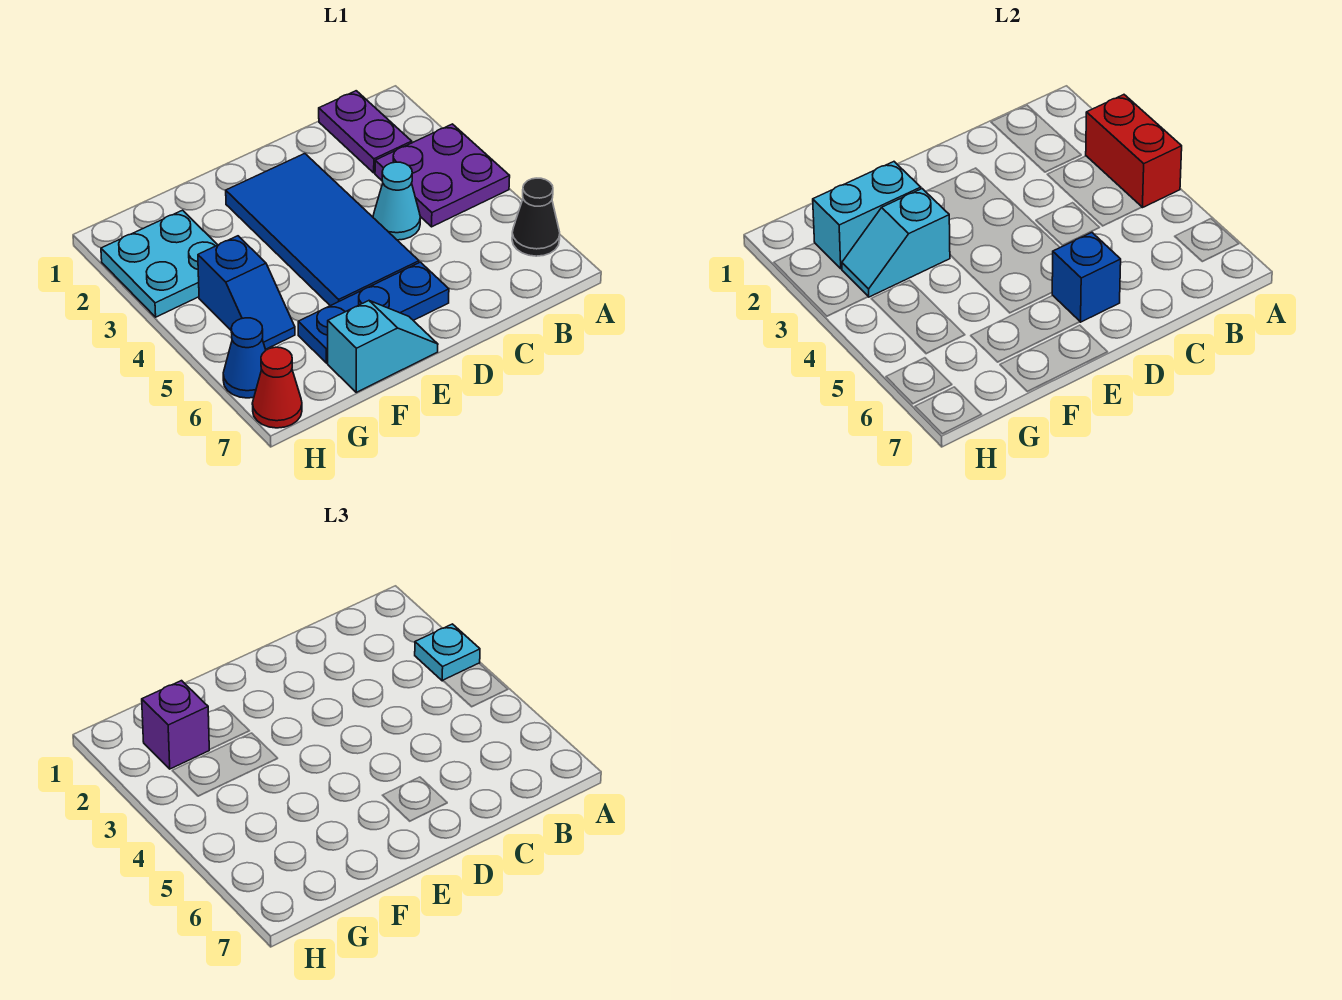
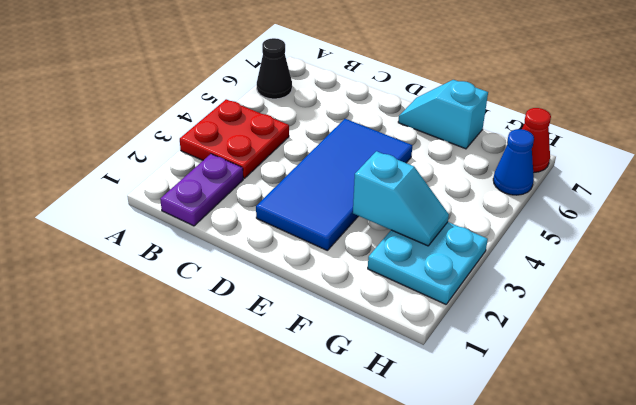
red 2x2 plate [180,99,289,178] -> purple 2x2 plate [375,124,510,227]
none -> cyan 1x1 cone [373,162,420,240]
none -> blue 1x3 plate [298,262,449,363]
none -> blue 1x2 slope [198,236,295,349]

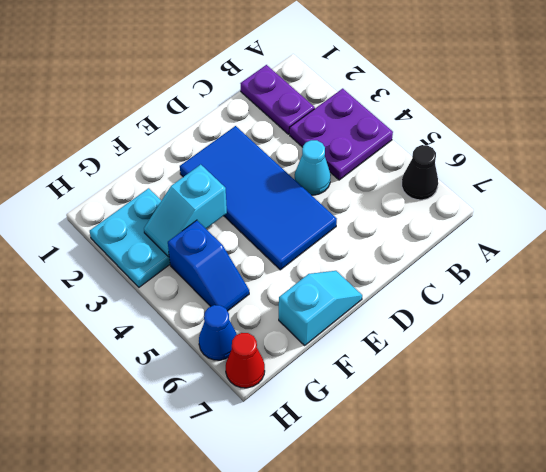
none -> blue 1x3 plate [298,262,449,363]
none -> red 1x2 brick [1086,95,1182,208]
none -> blue 1x1 brick [1052,233,1121,322]

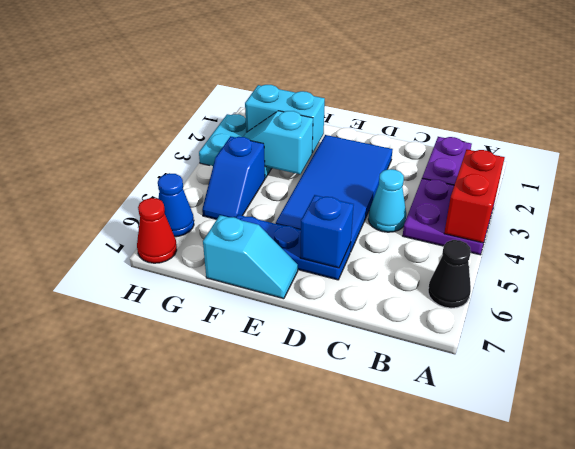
none -> cyan 1x1 plate [415,624,480,681]
none -> purple 1x1 brick [142,681,209,769]

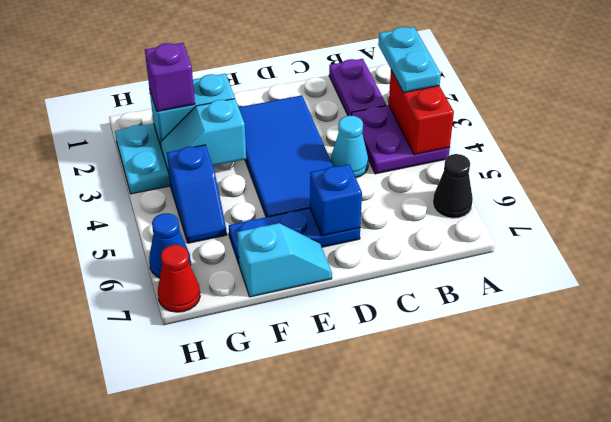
cyan 1x2 plate [378,27,441,93] -> cyan 1x1 plate [415,624,480,681]

